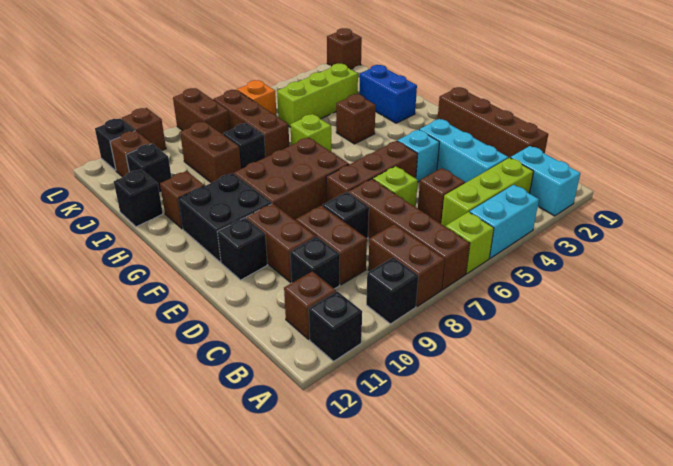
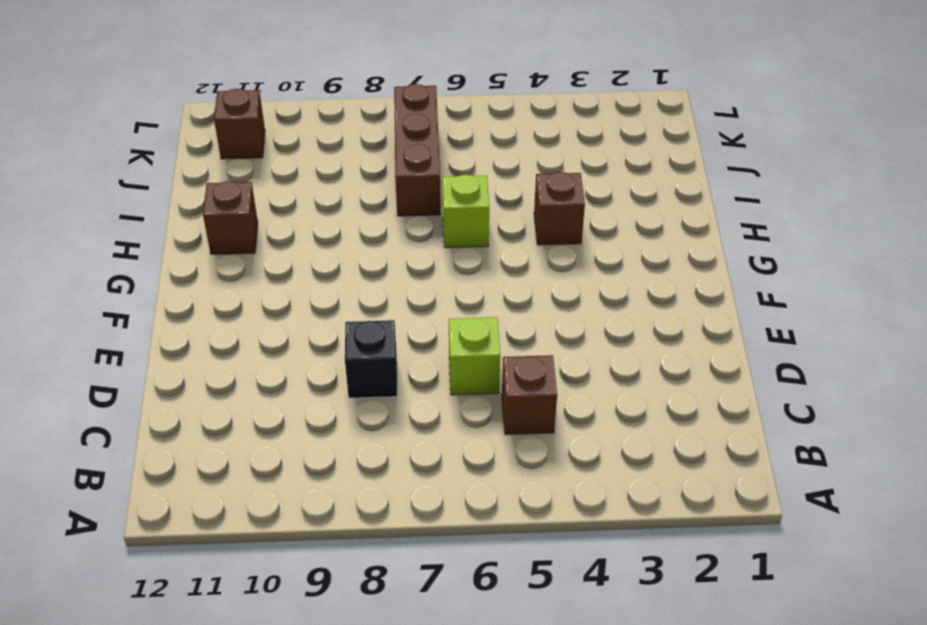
none -> cyan 1x2 brick [510,146,580,216]
none -> cyan 1x2 brick [470,185,539,258]
none -> lime 1x1 brick [446,212,494,274]
none -> brown 1x4 brick [348,179,470,290]

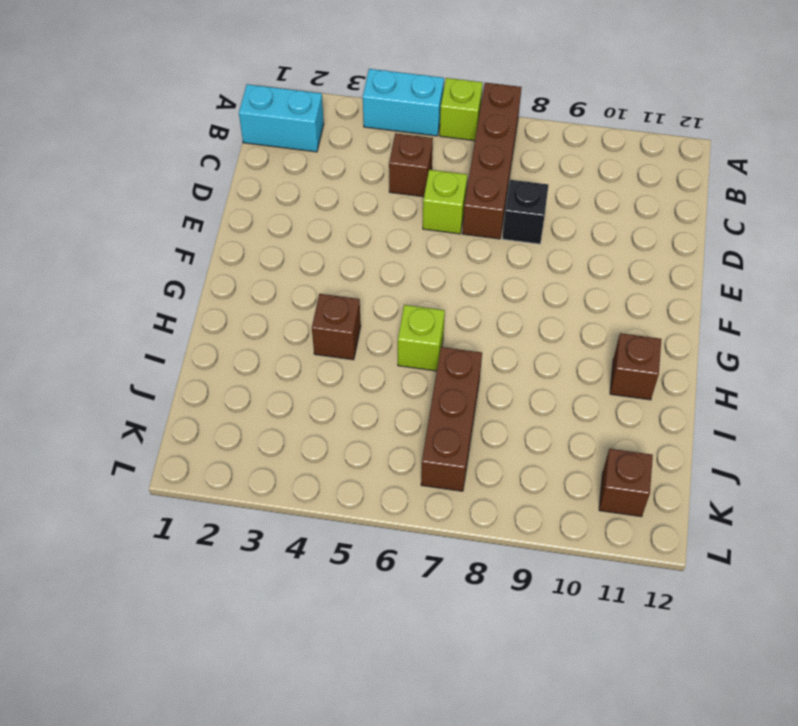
cyan 1x2 brick [239,84,324,152] -> cyan 1x2 brick turned to [510,146,580,216]
none -> brown 1x2 brick [368,224,445,306]
none -> black 1x1 brick [366,257,418,324]
none -> black 1x1 brick [309,291,362,361]
none -> lime 1x3 brick [441,158,534,227]

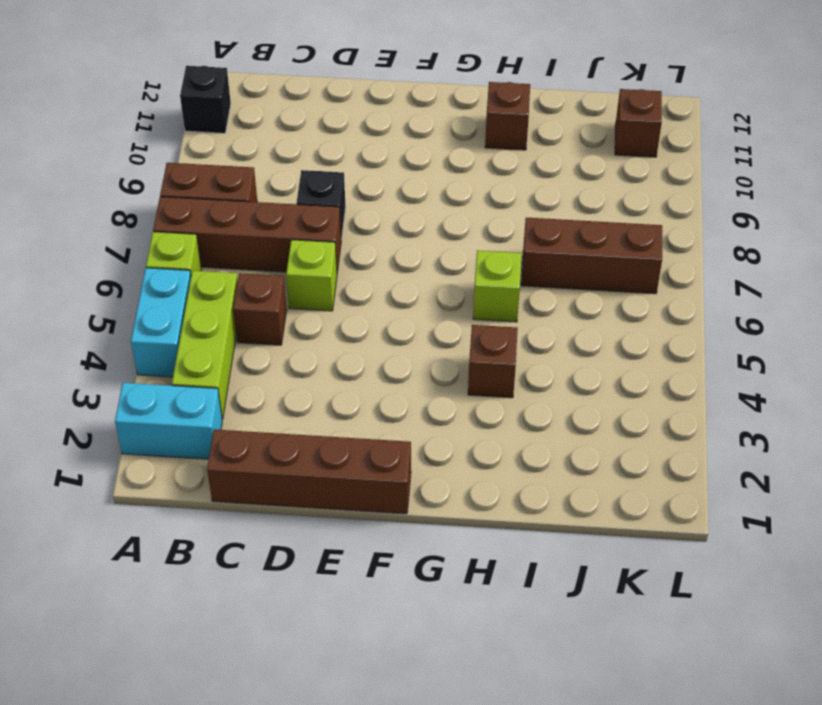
none -> black 1x1 brick [366,257,418,324]
none -> brown 1x1 brick [284,271,336,339]
none -> cyan 1x3 brick [419,119,508,183]
none -> brown 1x2 brick [296,206,367,285]

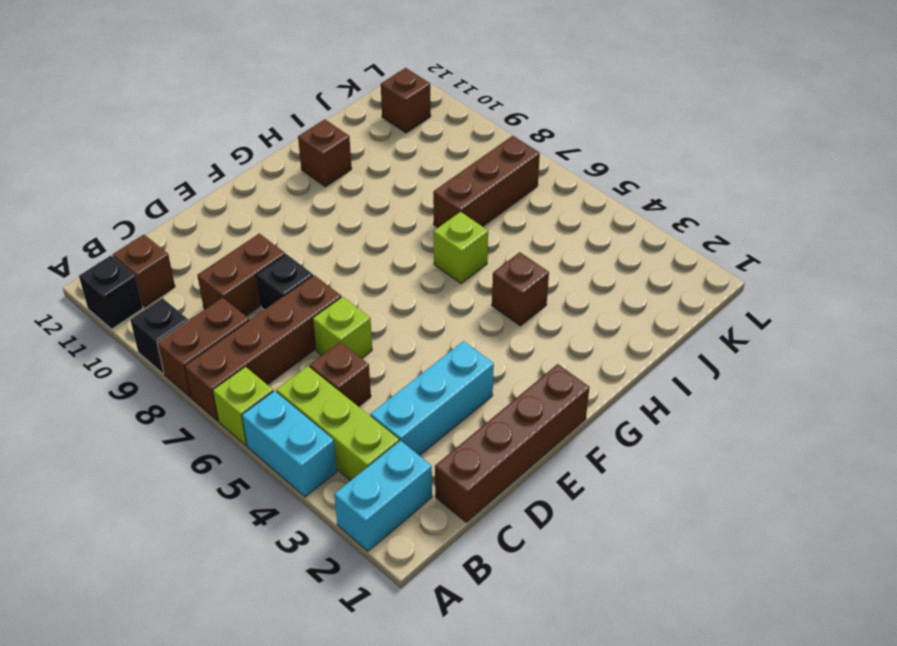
none -> black 1x1 brick [290,237,340,289]
none -> brown 1x2 brick [246,204,316,282]
none -> cyan 1x1 brick [397,130,440,182]
none -> brown 1x3 brick [326,141,417,202]

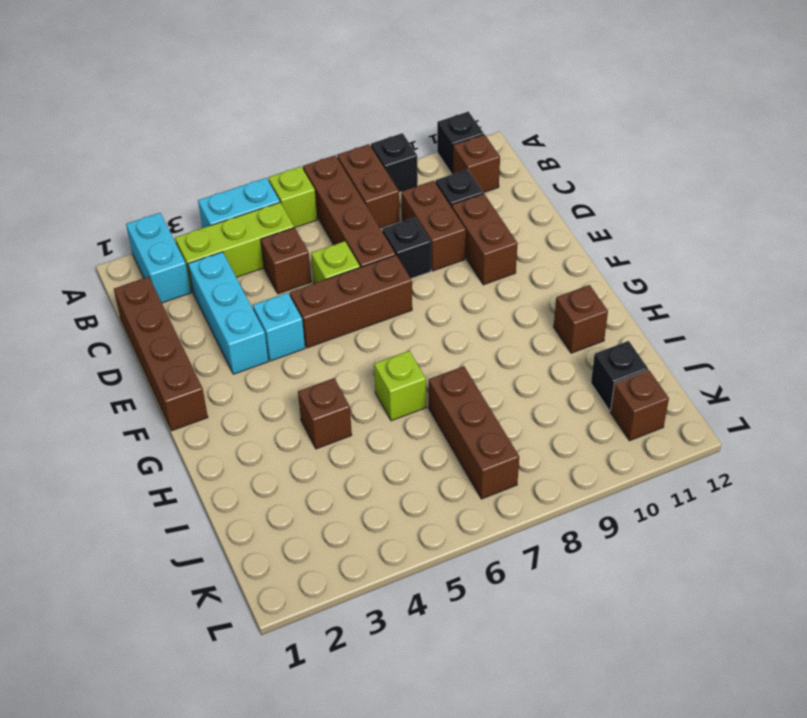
none -> black 1x1 brick [217,218,267,280]
none -> brown 2x3 brick [234,137,349,220]
none -> black 2x2 brick [178,173,272,262]
none -> blue 1x2 brick [359,65,417,123]

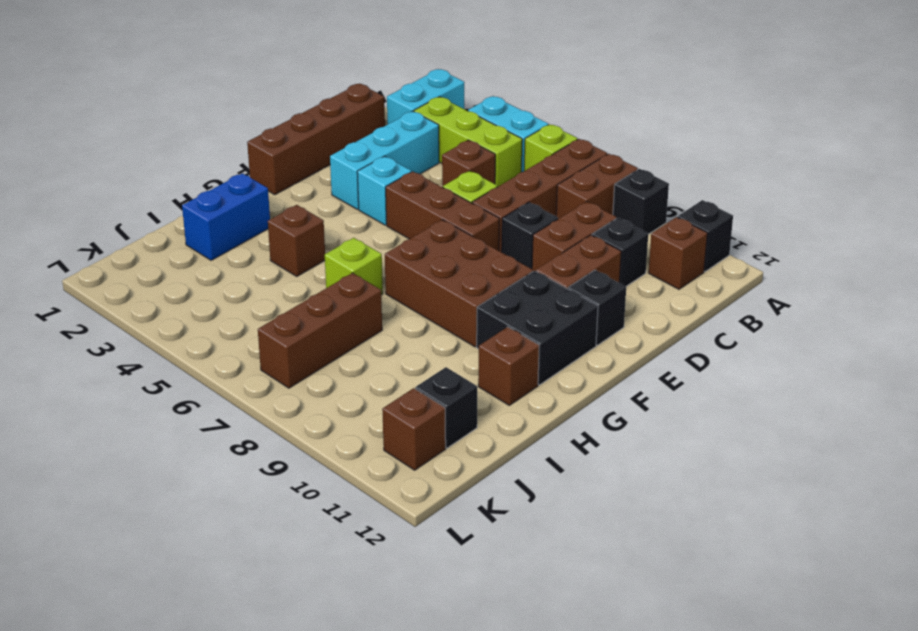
none -> black 1x1 brick [223,123,266,169]
none -> brown 1x2 brick [180,121,241,183]
none -> black 1x1 brick [114,169,163,227]
none -> lime 1x3 brick [277,63,358,127]

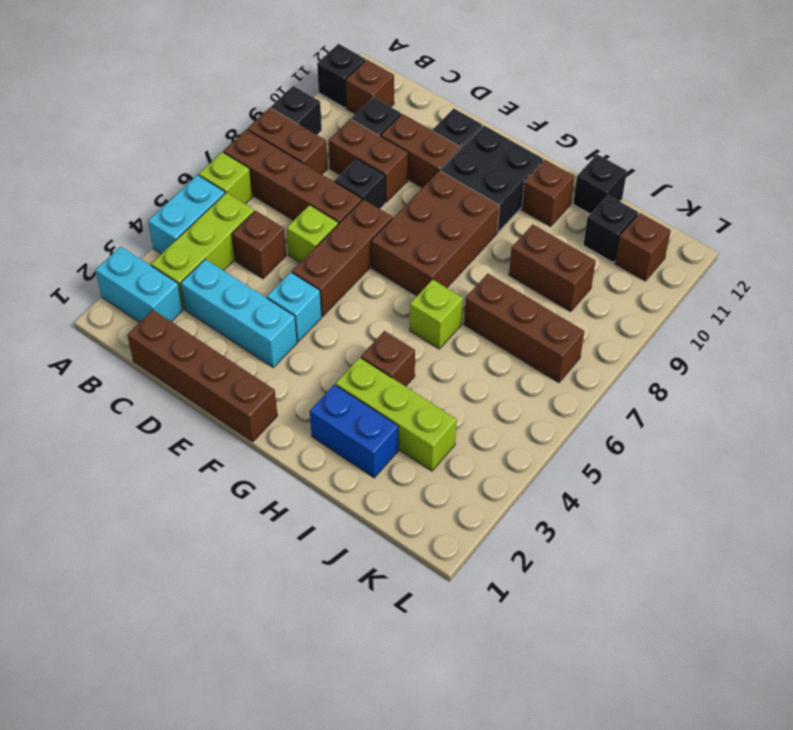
lime 1x3 brick [336,357,457,471] -> lime 1x3 brick turned to [277,63,358,127]
none -> black 1x1 brick [223,123,266,169]
none -> orange 1x1 brick [237,80,277,116]
none -> brown 1x2 brick [173,88,230,134]
none -> brown 1x1 brick [327,28,362,69]

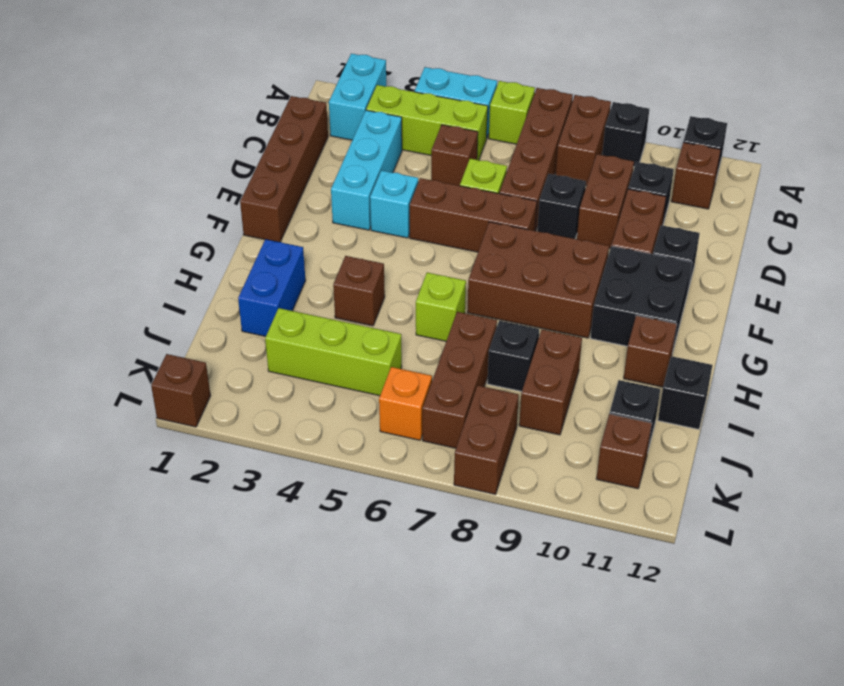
none -> brown 1x1 brick [122,108,166,151]
none -> black 1x1 brick [95,118,135,171]

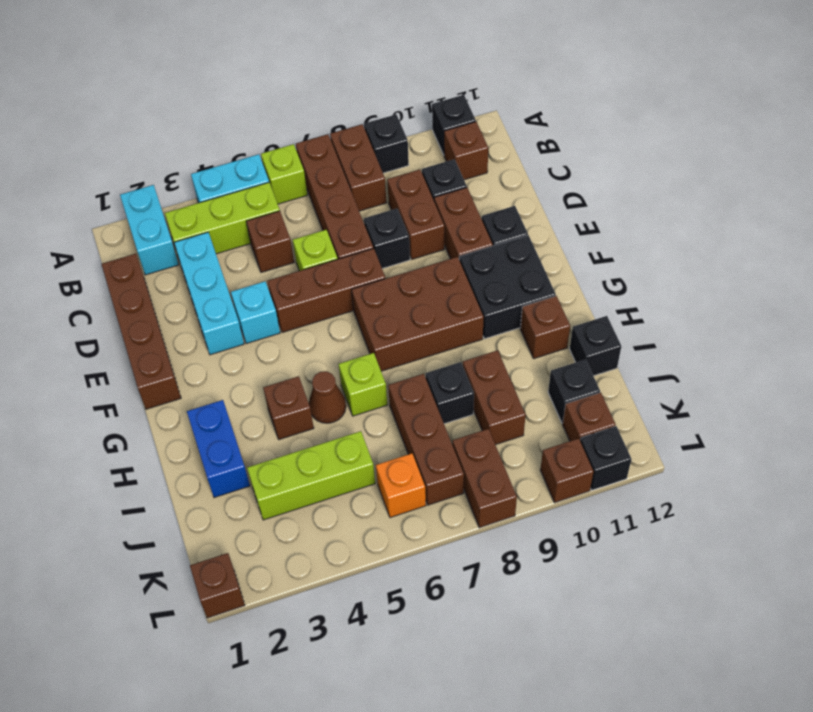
brown 1x1 cone [309,371,346,423] -> none

